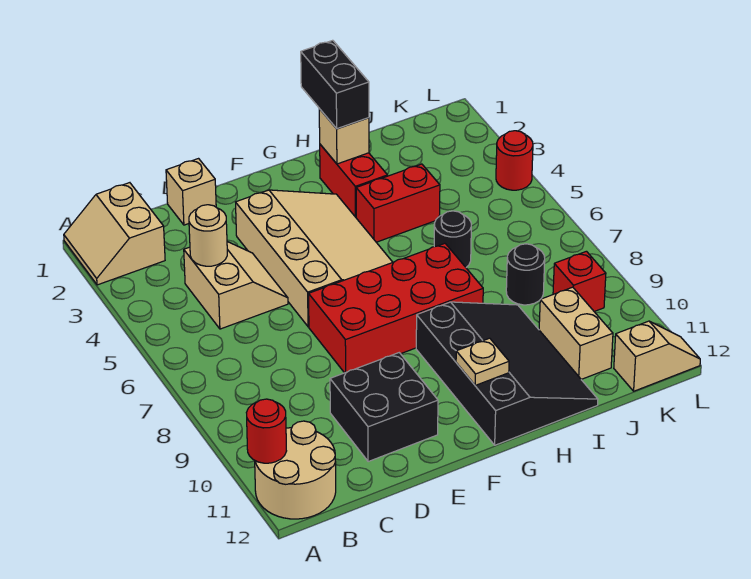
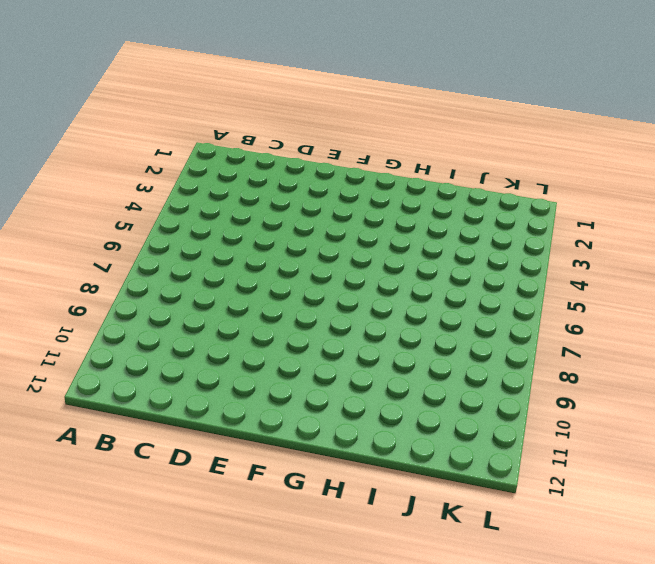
none -> tan 2x2 slope [64,183,165,285]
none -> tan 2x2 round brick [255,421,336,519]
none -> tan 2x2 slope [184,242,288,329]

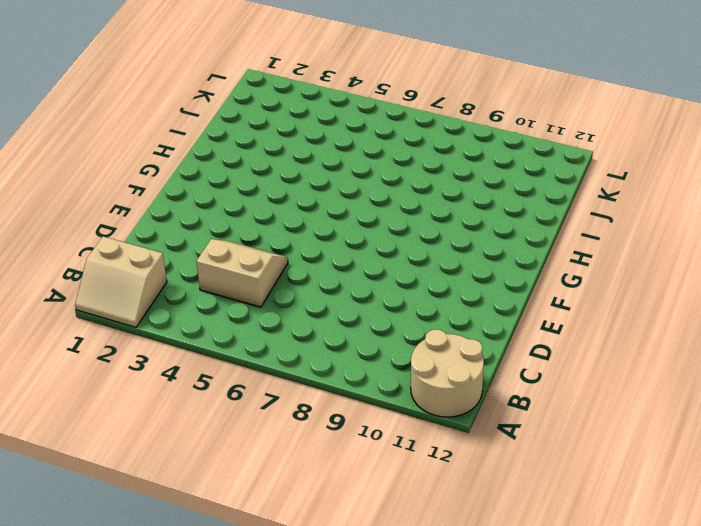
none -> tan 1x1 brick [166,159,216,225]
none -> black 2x2 brick [330,353,438,462]
none -> tan 3x4 slope [236,190,393,327]

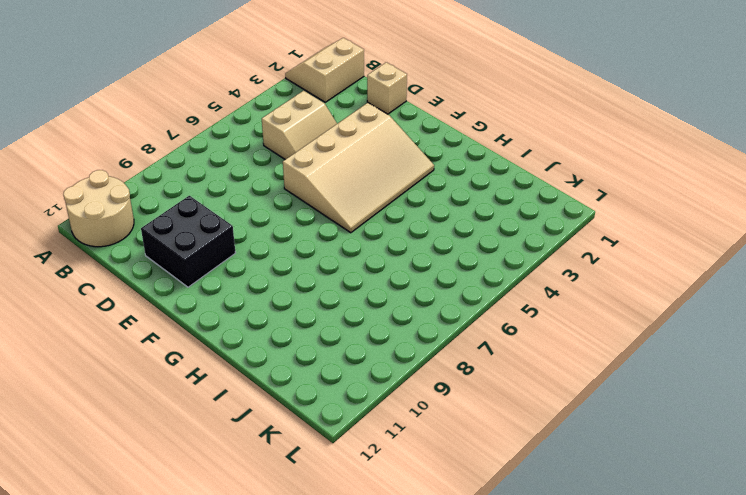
none -> red 2x4 brick [309,243,483,373]
none -> black 3x4 slope [416,302,598,445]
none -> red 1x2 brick [320,144,387,217]

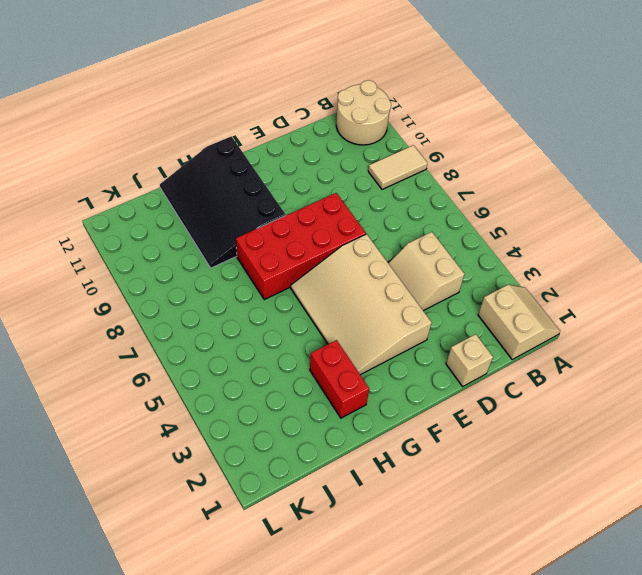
tan 1x2 tile [368,145,428,190] -> none
none -> black 2x2 brick [330,353,438,462]
none -> red 1x2 brick [356,164,440,242]
none -> black 1x1 round brick [434,211,471,267]

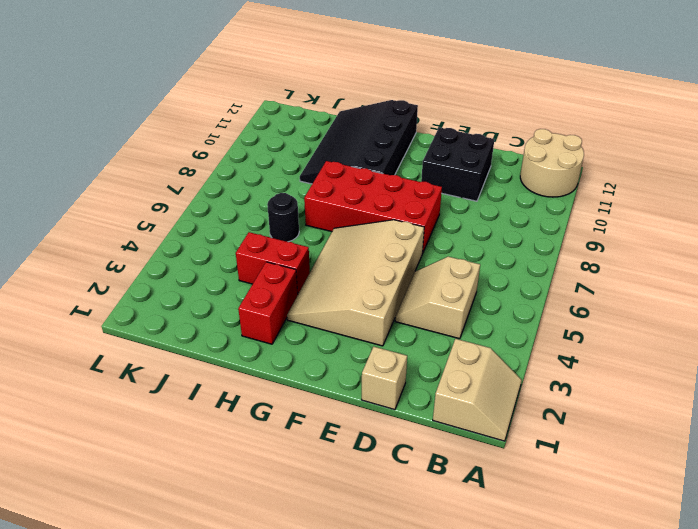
none -> black 1x1 round brick [506,244,545,305]
none -> tan 1x2 brick [539,287,613,379]
none -> red 1x1 brick [553,251,606,312]

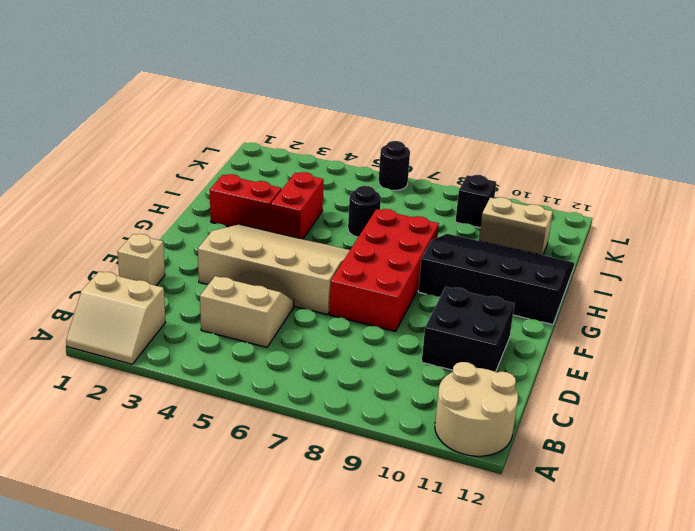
black 1x1 brick [455,175,496,228] -> red 1x1 brick [553,251,606,312]
black 1x1 round brick [379,141,410,190] -> black 1x1 round brick moved to [506,244,545,305]
none -> tan 1x2 slope [614,321,700,391]
none -> red 1x1 round brick [496,131,533,190]
none -> red 1x1 round brick [246,399,286,463]

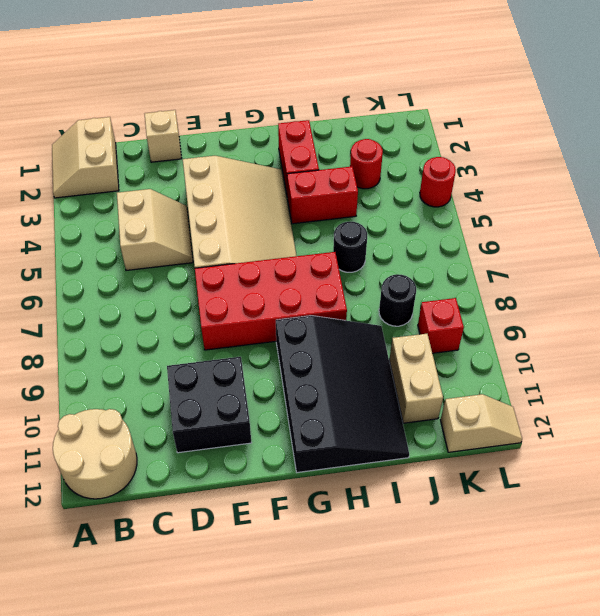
red 1x1 round brick [350,139,383,189] -> red 1x1 round brick moved to [246,399,286,463]
none -> tan 1x1 round brick [189,205,227,266]
none -> tan 1x1 plate [456,338,509,385]
none -> tan 1x1 brick [319,109,369,164]

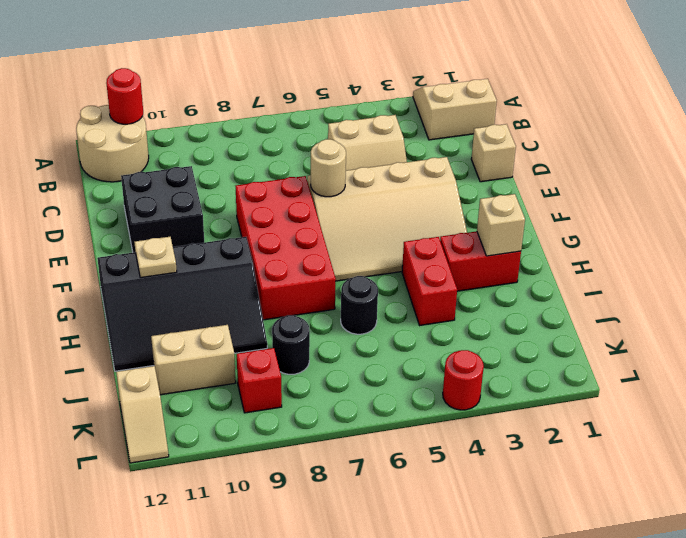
tan 1x1 round brick [311,139,346,197] -> tan 1x1 round brick moved to [189,205,227,266]
none -> black 1x2 brick [301,40,369,129]

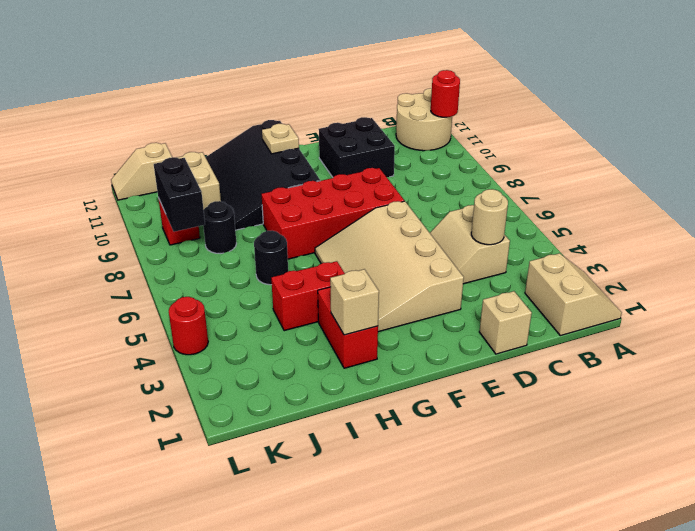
black 1x2 brick [154,157,205,232] -> black 1x2 brick moved to [301,40,369,129]

